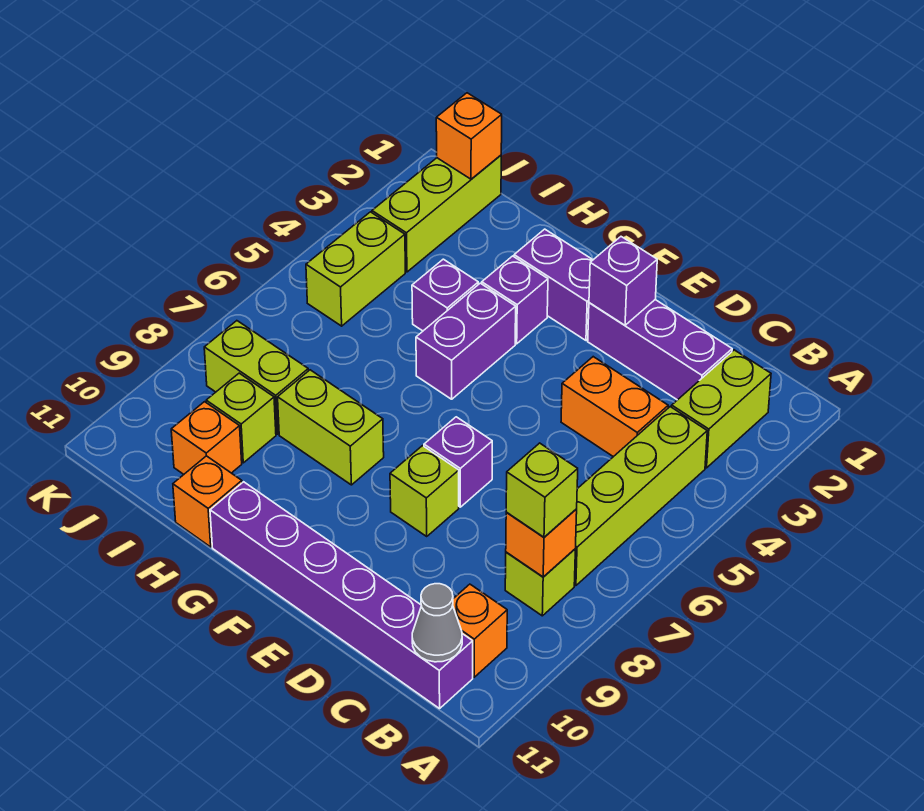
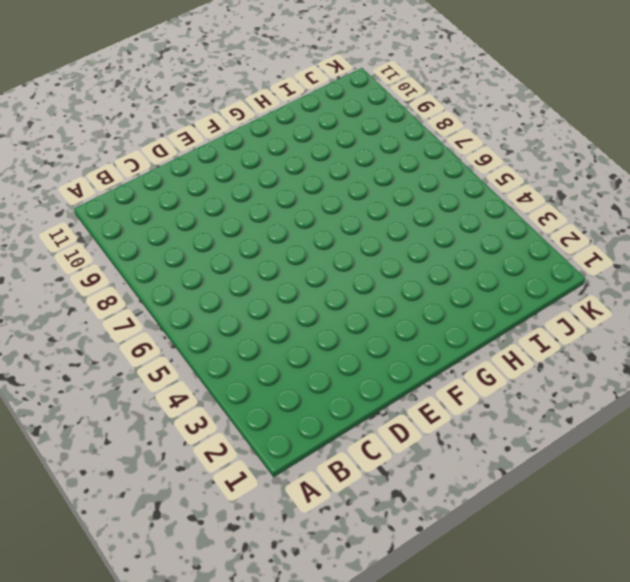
none -> lime 1x2 brick [672,350,771,468]
none -> lime 1x4 brick [574,407,707,586]
none -> lime 1x1 brick [505,549,575,616]

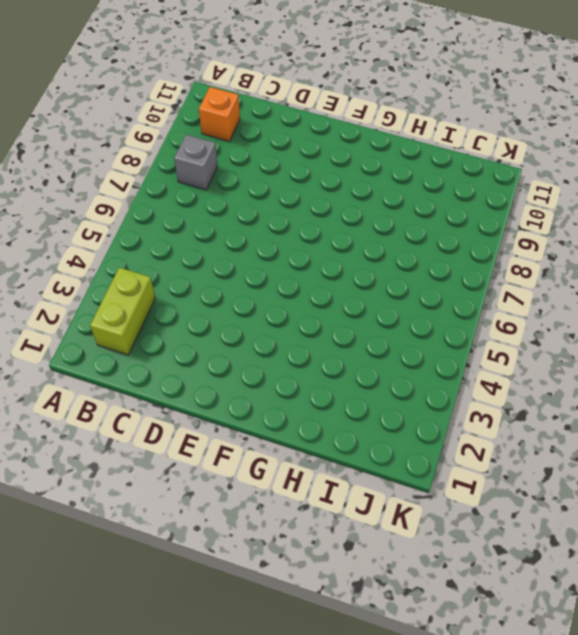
grey 1x1 brick [174,135,218,190] -> lime 1x1 brick [505,549,575,616]
none -> lime 1x4 brick [574,407,707,586]
none -> purple 1x6 brick [210,482,473,709]
none -> purple 1x3 brick [588,300,732,400]

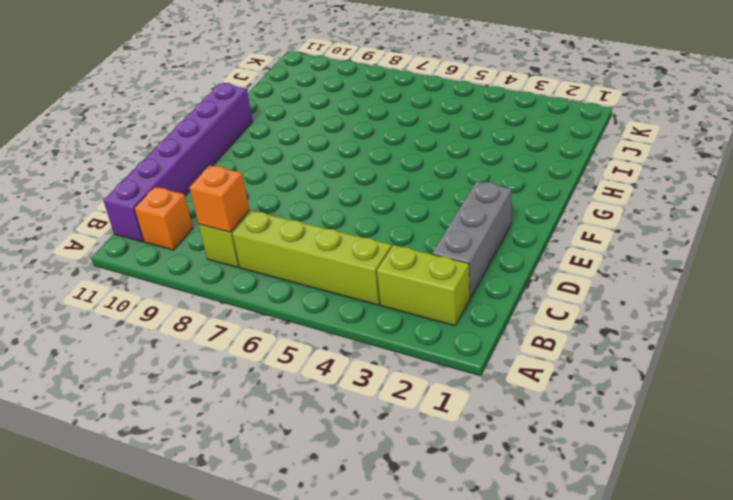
grey 1x3 brick [432,181,511,298] -> purple 1x3 brick [588,300,732,400]
none -> orange 1x2 brick [561,357,668,457]
none -> purple 1x1 brick [424,417,492,507]
none -> lime 1x1 brick [390,446,459,536]

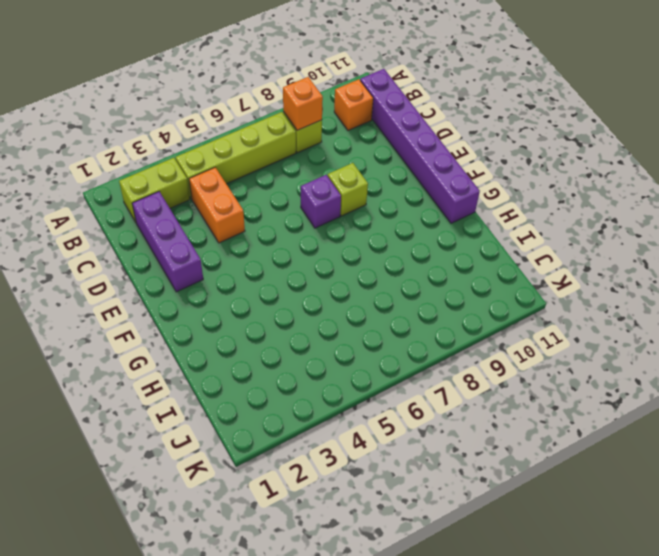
none -> purple 1x2 brick [514,229,593,340]
none -> purple 1x1 brick [482,256,548,344]
none -> purple 1x2 brick [416,283,516,399]

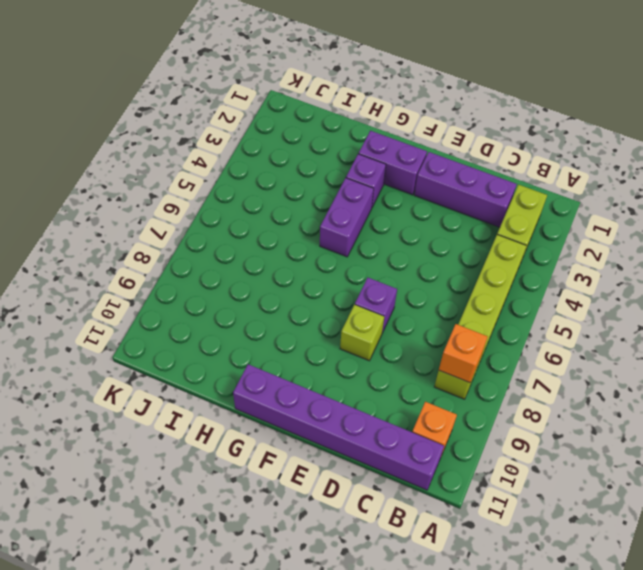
none -> orange 1x2 brick [561,357,668,457]
none -> lime 1x2 brick [278,370,384,485]
none -> purple 1x1 brick [412,259,478,331]

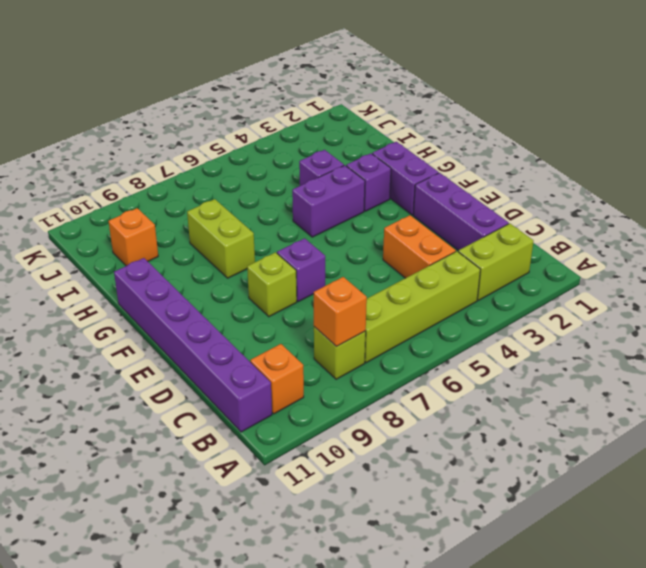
none -> orange 1x1 brick [173,456,242,547]
none -> lime 1x2 brick [204,321,308,434]
none -> lime 1x1 brick [206,373,276,463]

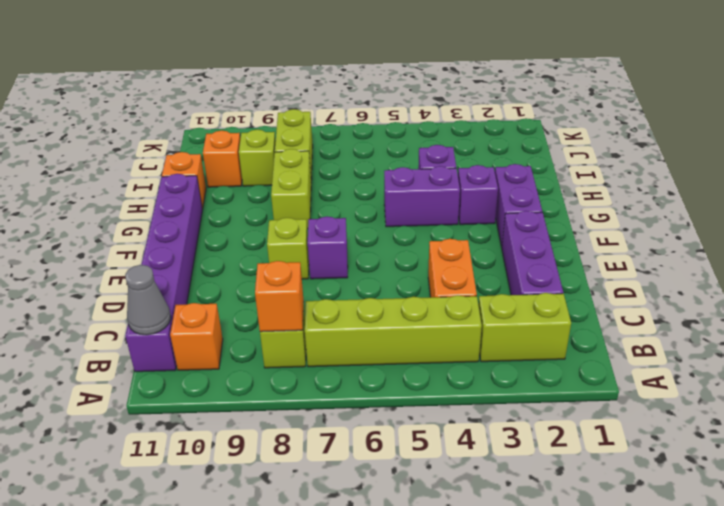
none -> lime 1x3 brick [372,155,501,272]
none -> lime 1x2 brick [306,212,405,326]
none -> purple 1x1 brick [589,237,657,325]

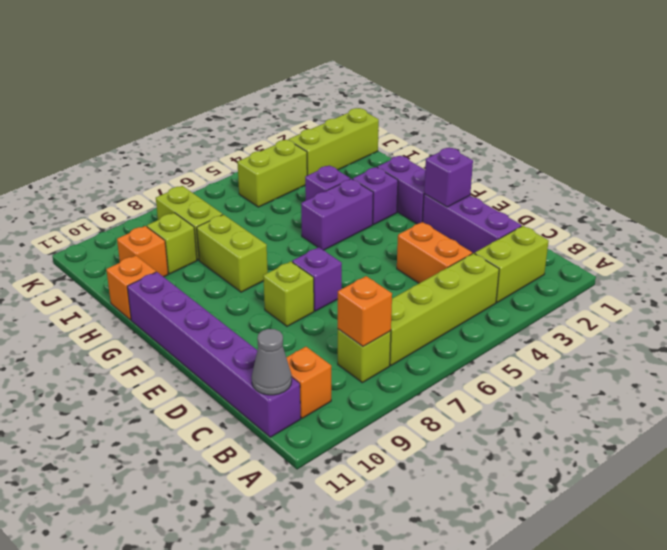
none -> orange 1x1 brick [436,93,502,179]
none -> lime 1x1 brick [506,443,578,537]

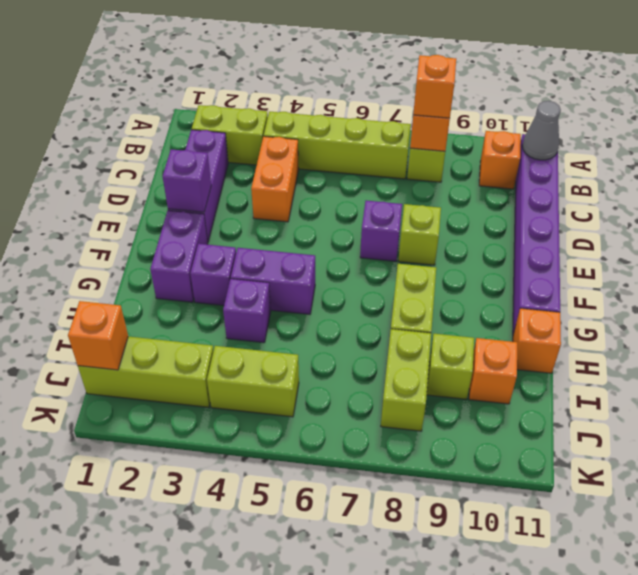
orange 1x1 brick [413,55,456,118] -> lime 1x1 brick [506,443,578,537]

